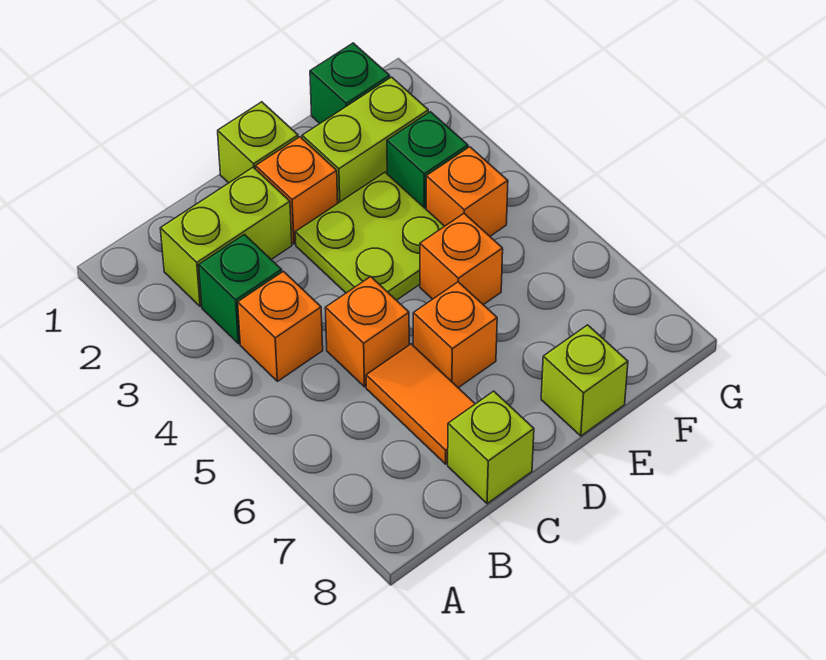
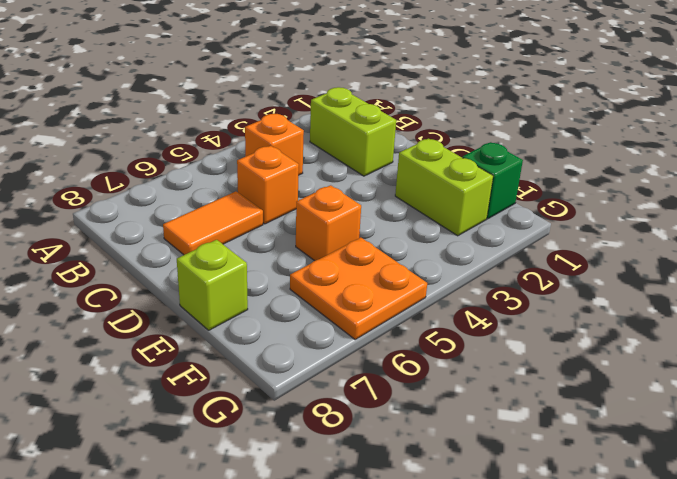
orange 2x2 plate [290,237,427,339] -> none
none -> green 1x1 brick [199,234,282,344]
none -> lime 1x1 brick [448,391,534,504]
none -> lime 1x1 brick [218,102,298,183]

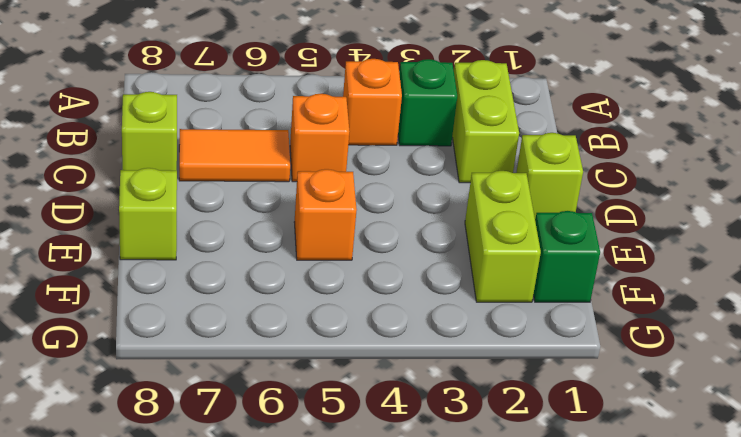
none -> orange 1x1 brick [256,137,338,244]
none -> lime 2x2 plate [295,172,444,300]
none -> orange 1x1 brick [413,282,497,388]

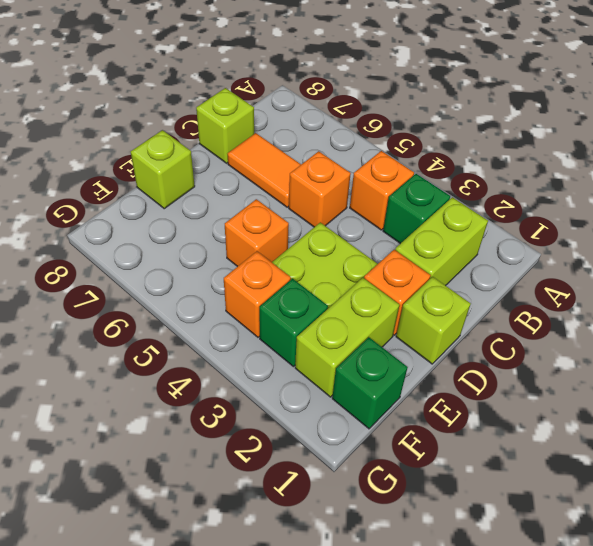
none -> orange 1x1 brick [413,282,497,388]

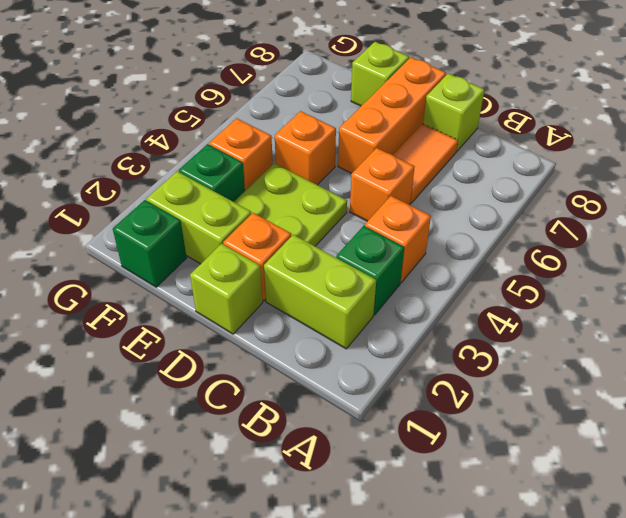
orange 1x3 brick [338,57,446,173] -> orange 1x1 brick [413,282,497,388]

